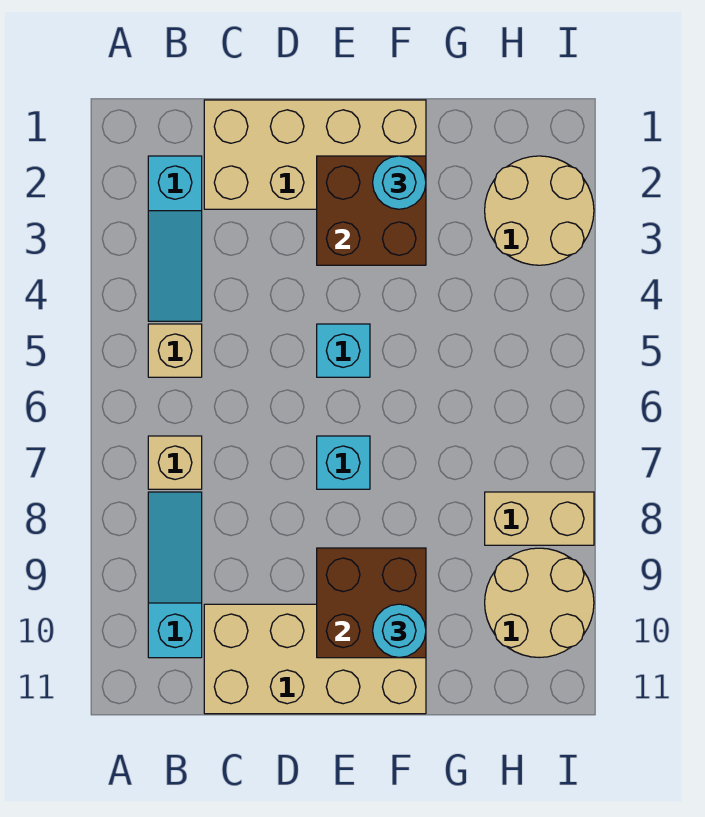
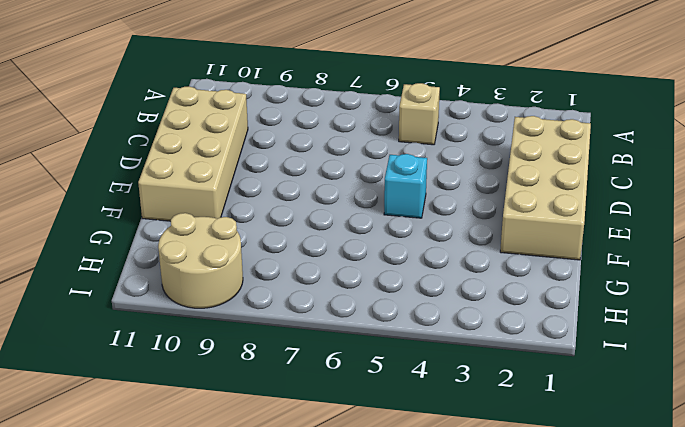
none -> cyan 1x3 slope [148,156,202,321]
none -> tan 1x1 brick [148,436,202,489]
none -> cyan 1x3 slope [148,492,202,658]

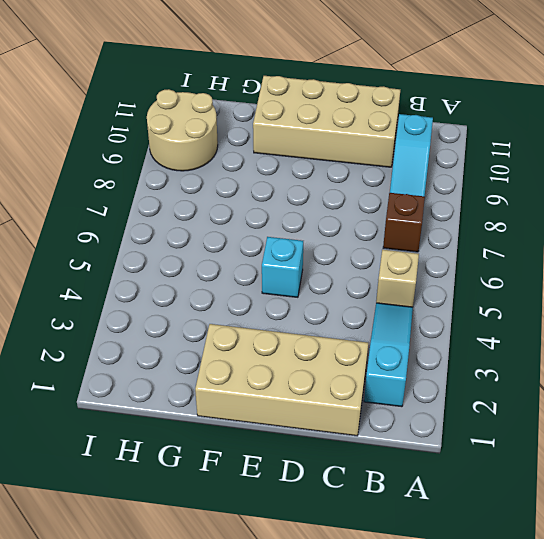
brown 1x1 brick [383,193,425,252] -> tan 1x1 brick [148,436,202,489]
none -> cyan 1x1 brick [317,436,370,489]
none -> tan 2x2 round brick [485,156,594,265]
none -> tan 1x2 brick [485,492,594,545]

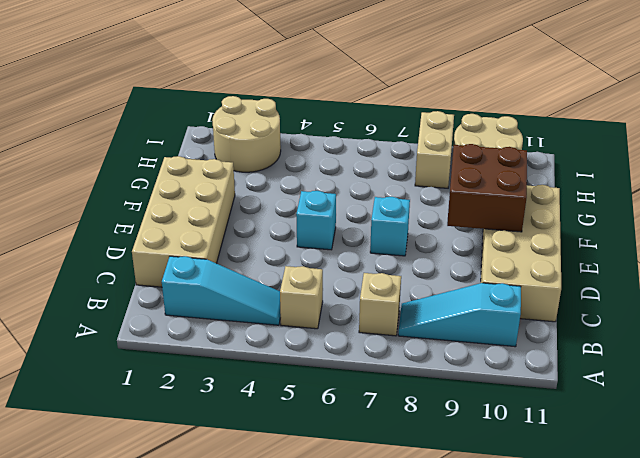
none -> brown 2x2 brick [317,156,426,265]
none -> cyan 1x1 round brick [373,156,426,209]
none -> cyan 1x1 round brick [373,604,426,658]

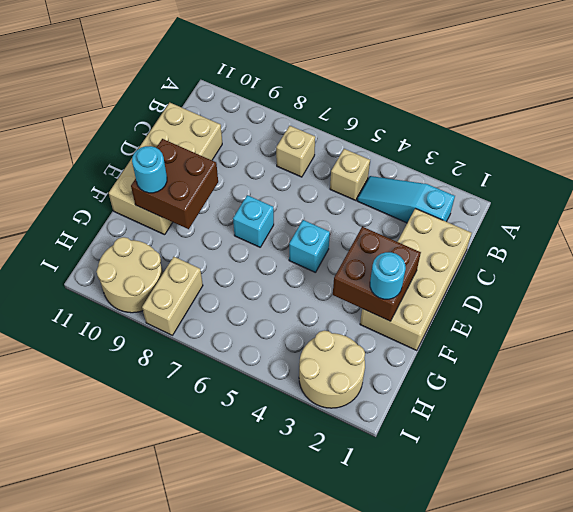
none -> cyan 1x3 slope [148,492,202,658]

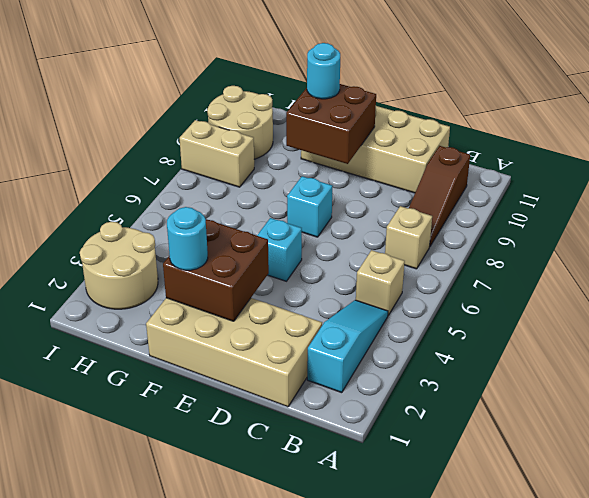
brown 1x3 slope [409,146,470,246] -> cyan 1x3 slope [148,492,202,658]

